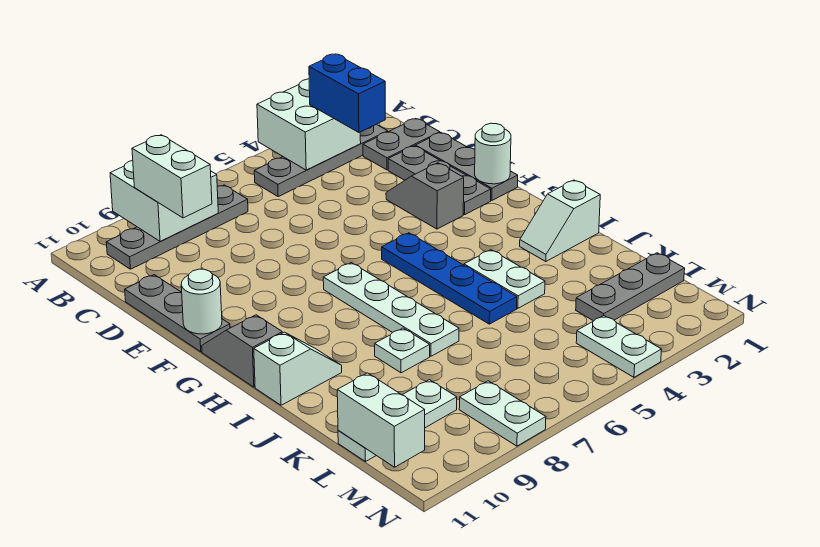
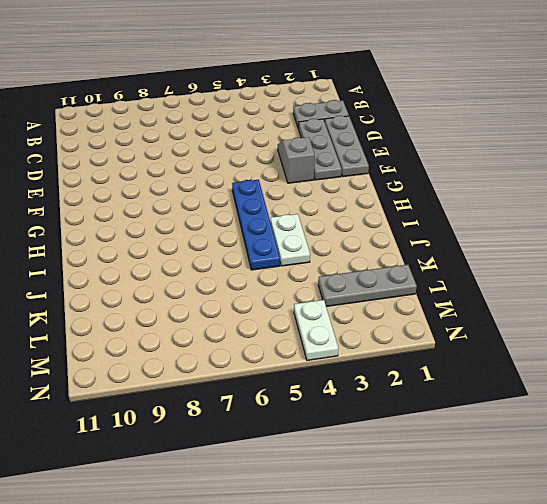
none -> grey 1x4 plate [254,124,388,197]
none -> grey 1x4 plate [106,185,248,269]
none -> grey 1x3 plate [125,275,230,352]

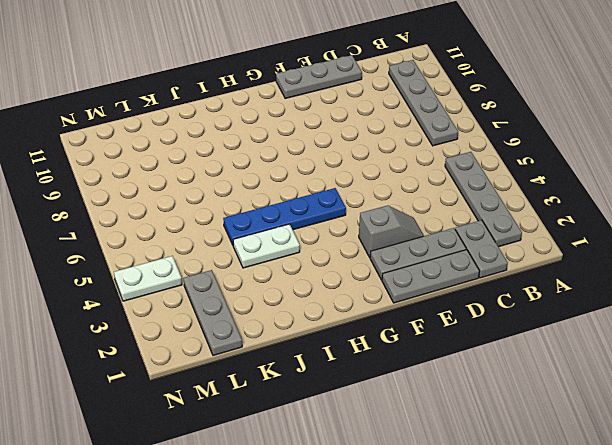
none -> white 1x4 plate [323,263,459,356]
none -> grey 1x2 slope [202,315,282,387]
none -> white 1x2 slope [520,180,600,262]

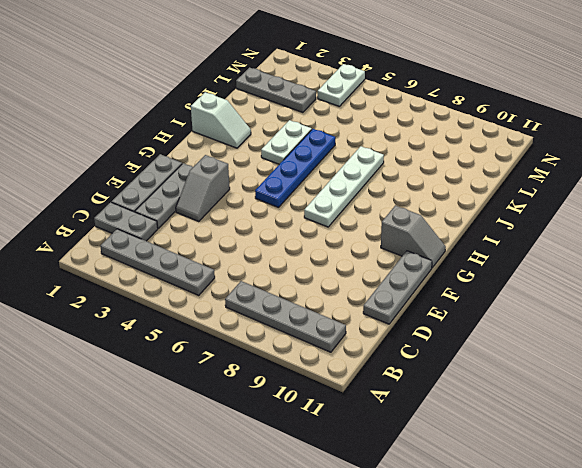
grey 1x2 slope [381,205,446,268] -> grey 1x2 slope turned to [202,315,282,387]
none -> white 1x2 slope [254,332,342,405]
none -> white 1x1 plate [375,328,430,373]
none -> white 1x3 plate [338,380,457,461]

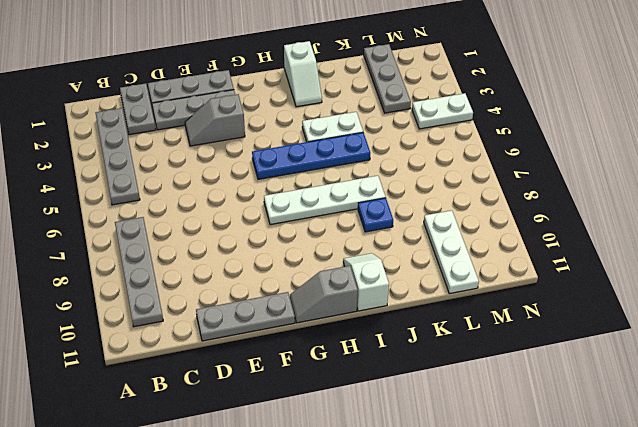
blue 1x1 plate [358,198,393,232] -> white 1x1 plate [375,328,430,373]
none -> white 1x2 plate [459,381,546,446]
none -> white 2x2 brick [257,79,361,170]
none -> white 2x2 brick [110,161,218,242]

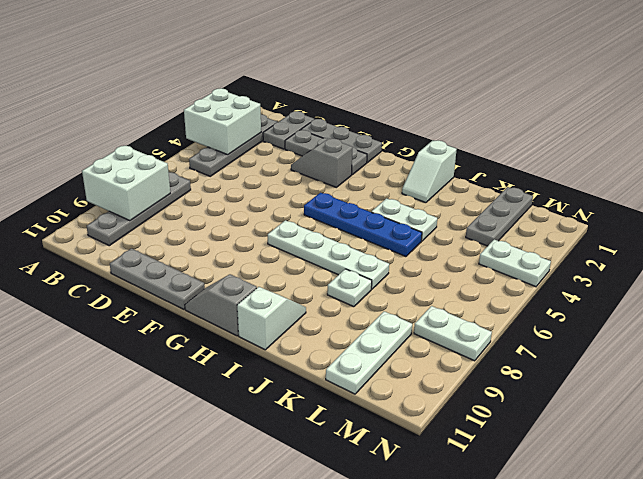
none -> white 1x1 round brick [475,123,511,184]
none -> white 1x1 round brick [181,269,222,334]
none -> white 1x2 brick [337,373,425,467]

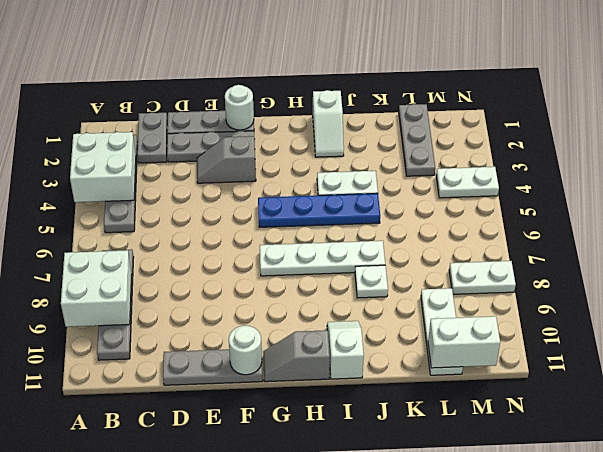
none -> blue 1x2 brick [309,54,385,132]
none -> white 1x2 brick [132,135,212,218]

